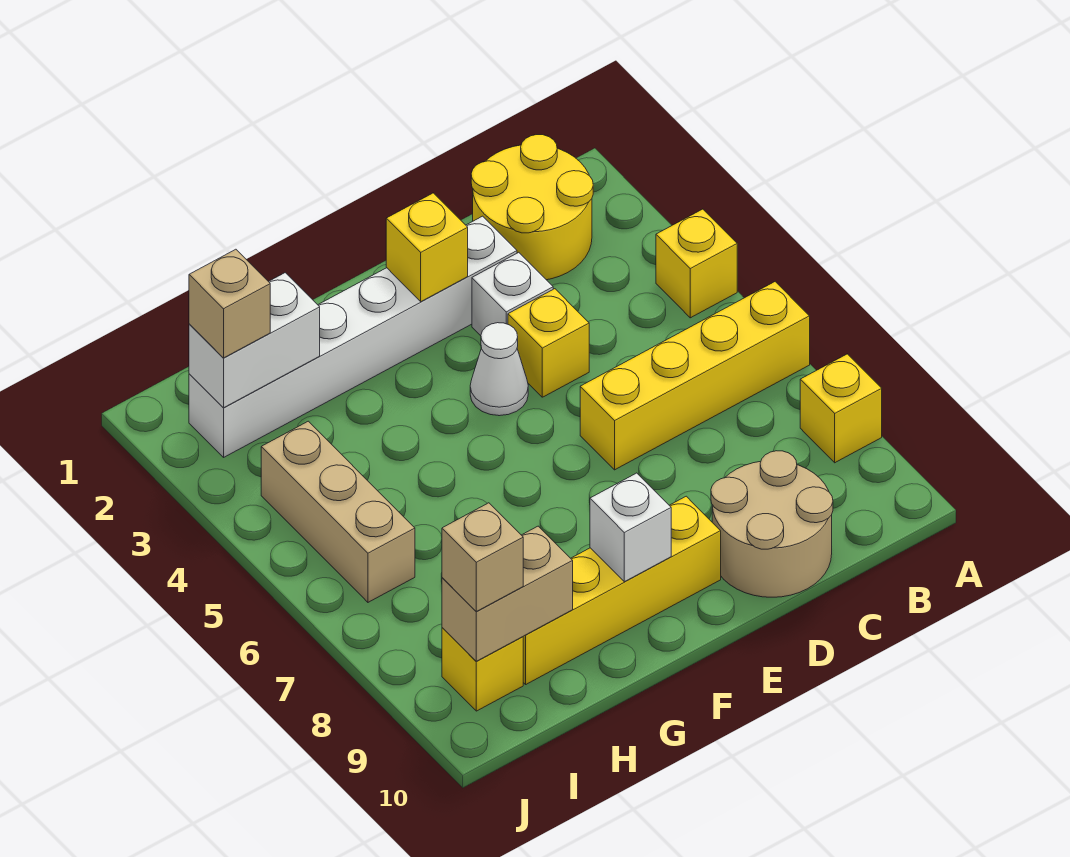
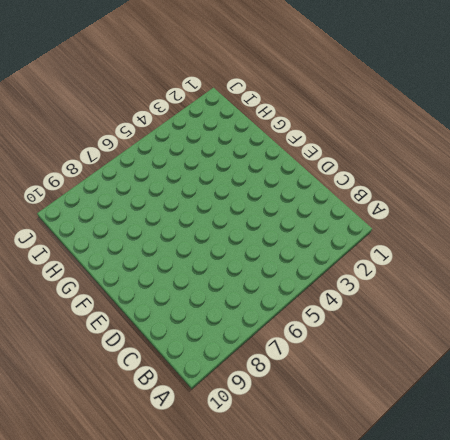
none -> yellow 1x1 brick [656,209,737,318]
none -> yellow 1x4 brick [580,282,810,470]
none -> yellow 1x1 brick [800,354,882,463]

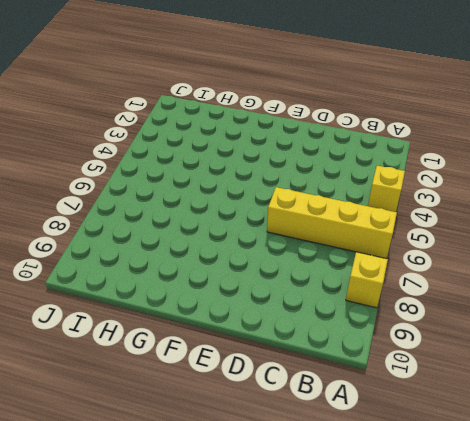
none -> yellow 2x2 round brick [471,135,593,280]
none -> tan 2x2 round brick [711,451,833,597]
none -> white 1x6 brick [189,216,517,457]

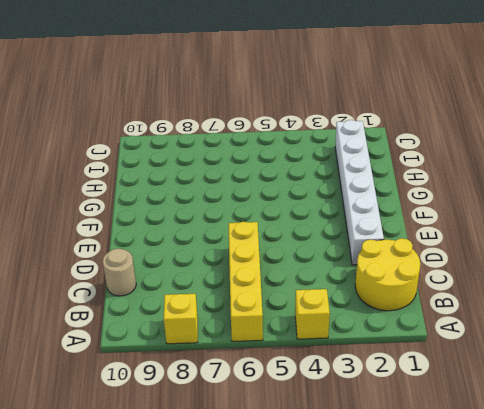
tan 1x1 round brick [103,248,136,296] -> tan 2x2 round brick [711,451,833,597]
none -> white 1x1 brick [472,252,553,336]
none -> yellow 1x1 brick [508,289,589,397]
none -> white 1x1 cone [470,323,528,416]

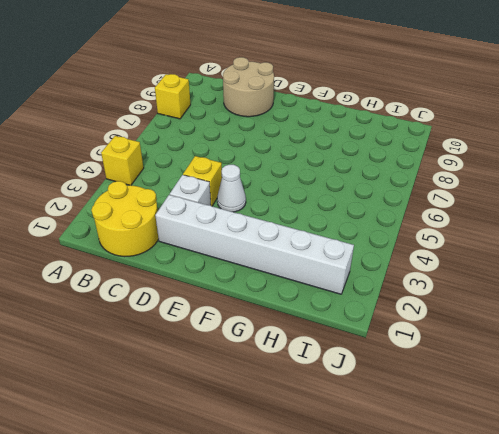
none -> yellow 1x4 brick [580,282,810,470]
none -> yellow 1x4 brick [523,496,721,684]
none -> tan 1x3 brick [261,421,415,602]

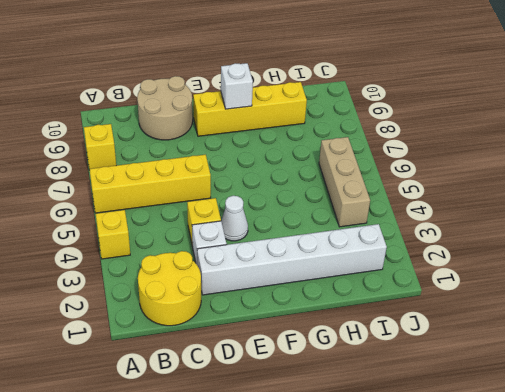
none -> yellow 1x1 brick [442,628,523,711]
none -> yellow 1x1 brick [386,193,468,302]
none -> white 1x2 brick [189,273,320,408]

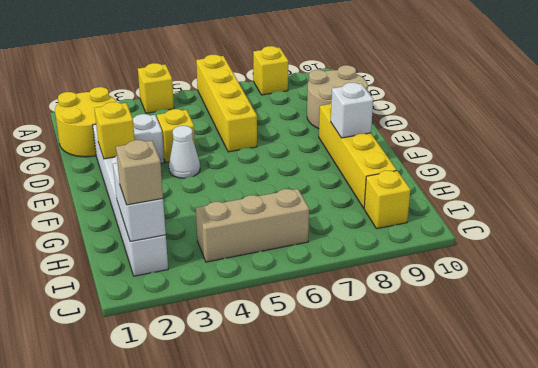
none -> tan 1x2 brick [442,526,573,661]
none -> tan 1x1 brick [442,503,523,611]

